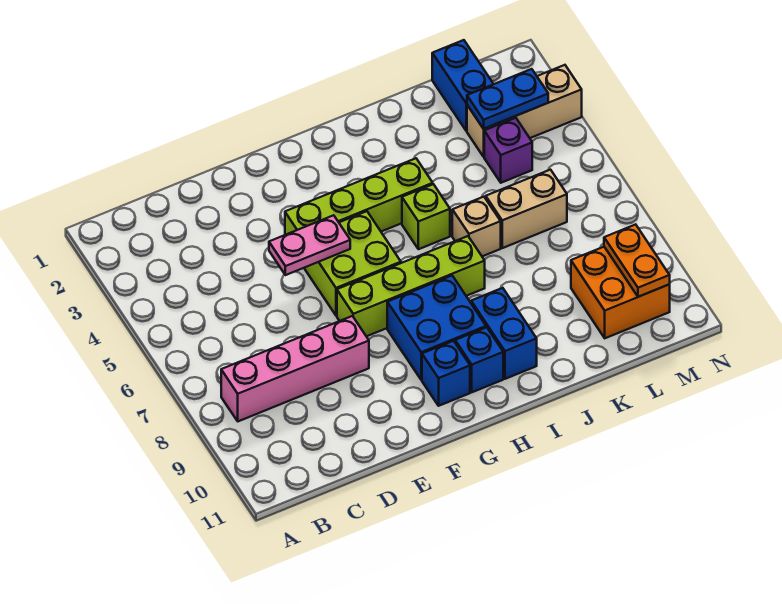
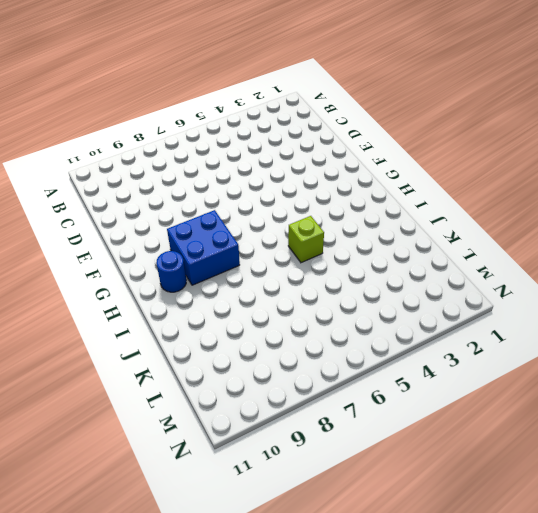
blue 1x1 round brick [156,251,186,292] -> blue 1x1 brick [455,327,503,392]
none -> pink 1x4 brick [221,316,369,421]
none -> lime 1x4 brick [285,158,433,235]
none -> lime 2x2 brick [304,211,401,316]

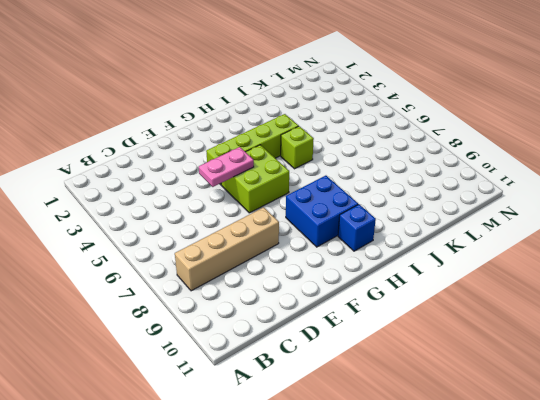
tan 1x4 brick [175,207,279,291] -> pink 1x4 brick [221,316,369,421]
none -> lime 1x4 brick [337,236,485,336]
none -> blue 1x1 brick [422,341,470,406]
none -> blue 1x2 brick [471,288,537,379]

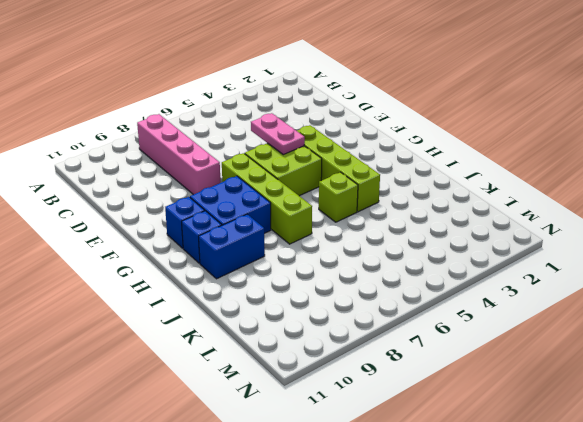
none -> tan 1x1 brick [452,197,501,256]
none -> tan 1x2 brick [486,170,567,248]
none -> blue 1x2 brick [432,40,493,131]

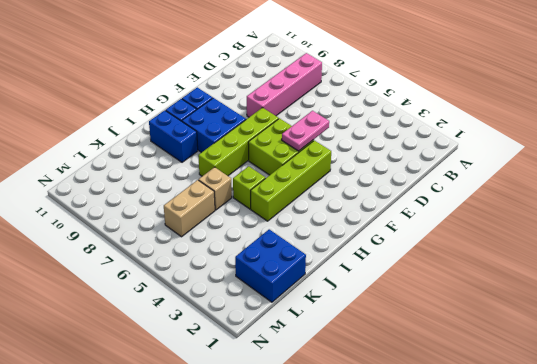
blue 2x2 brick [235,229,306,302] -> blue 1x2 brick [432,40,493,131]
none -> tan 1x3 brick [467,65,582,157]
none -> purple 1x1 brick [484,118,532,183]
none -> orange 2x2 brick [571,247,670,338]

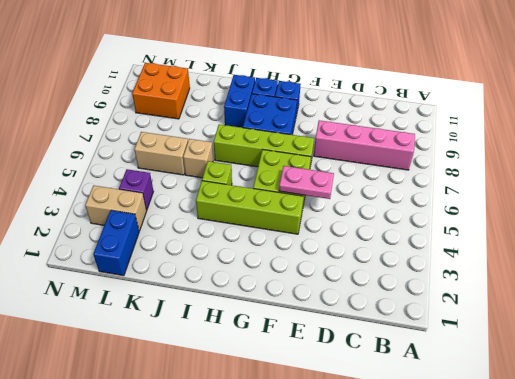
tan 1x2 brick [85,185,147,231] -> tan 1x3 brick [467,65,582,157]
none -> blue 1x2 plate [467,69,548,129]
none -> orange 1x2 plate [604,224,670,297]

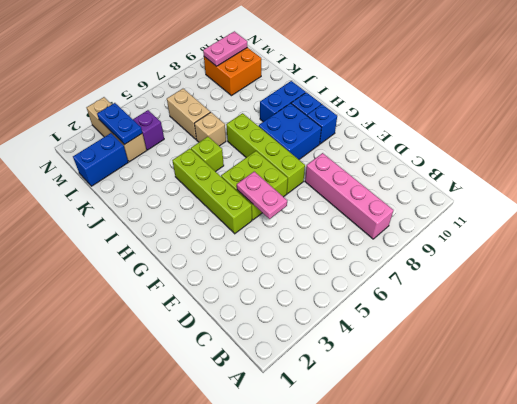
pink 1x2 plate [203,31,247,66] -> orange 1x2 plate [604,224,670,297]

